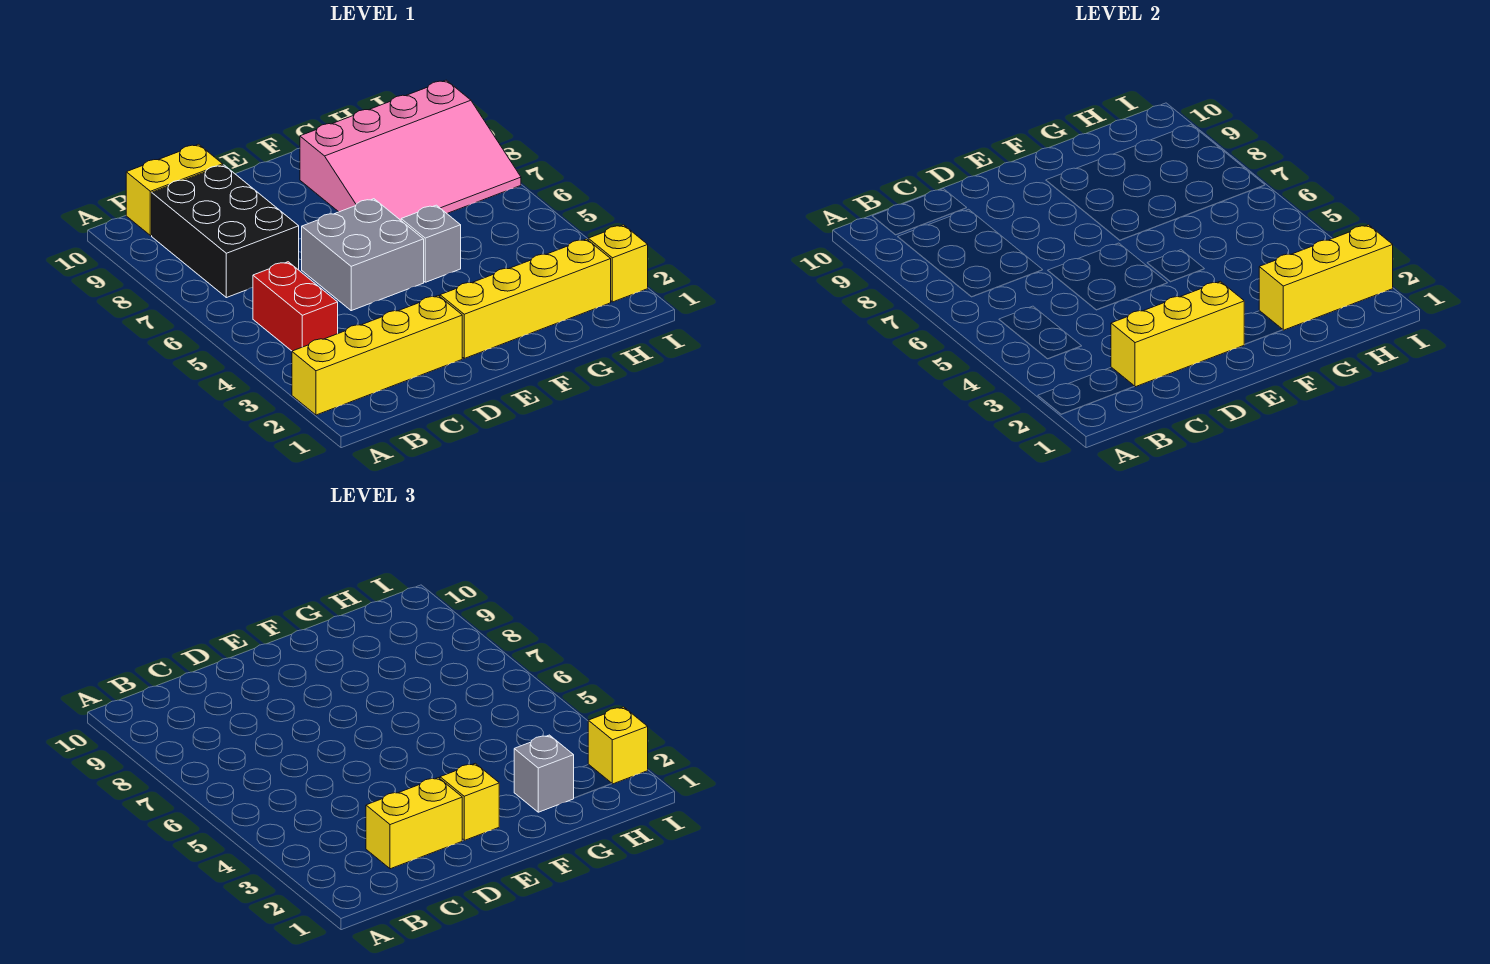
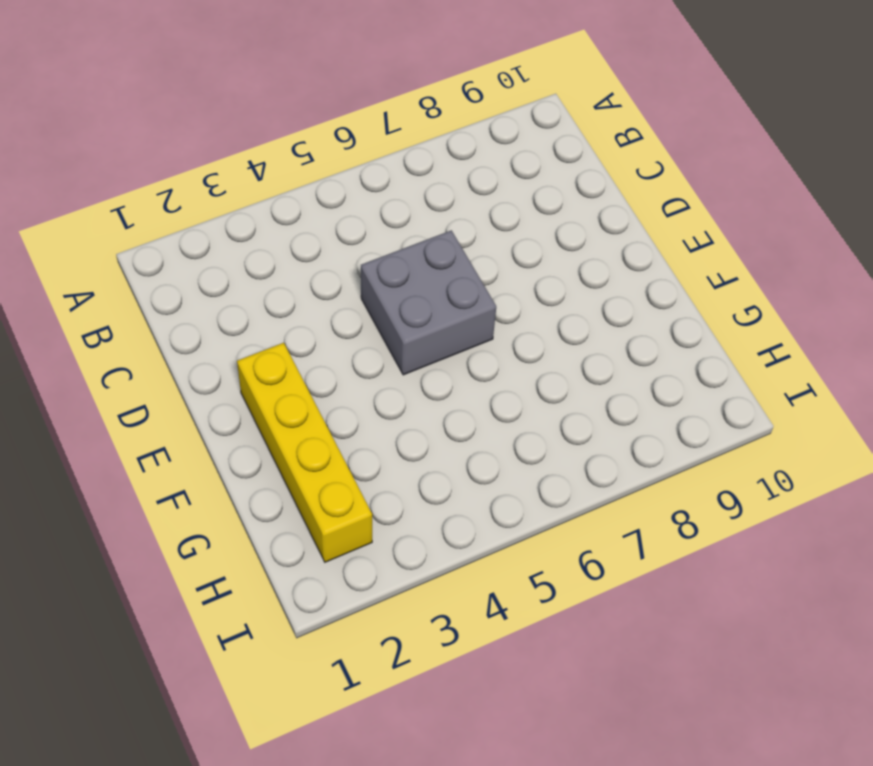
none -> yellow 1x4 brick [292,296,462,415]
none -> red 1x2 brick [253,262,338,351]
none -> black 2x3 brick [152,165,299,298]

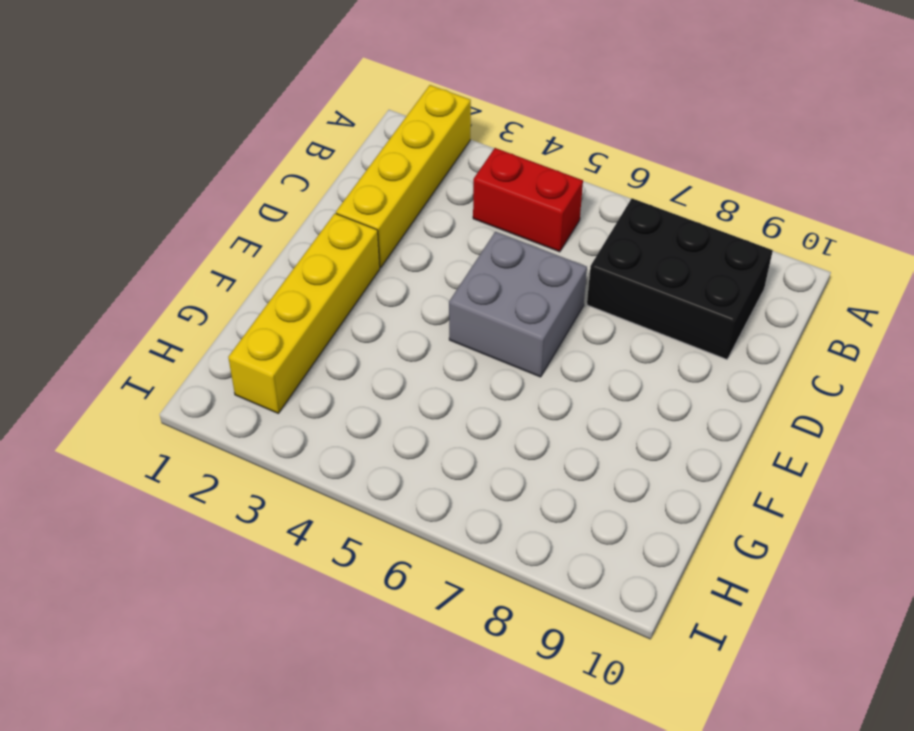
none -> yellow 1x2 brick [126,144,223,236]
none -> grey 1x1 brick [401,205,461,282]
none -> pink 3x4 slope [300,80,521,220]

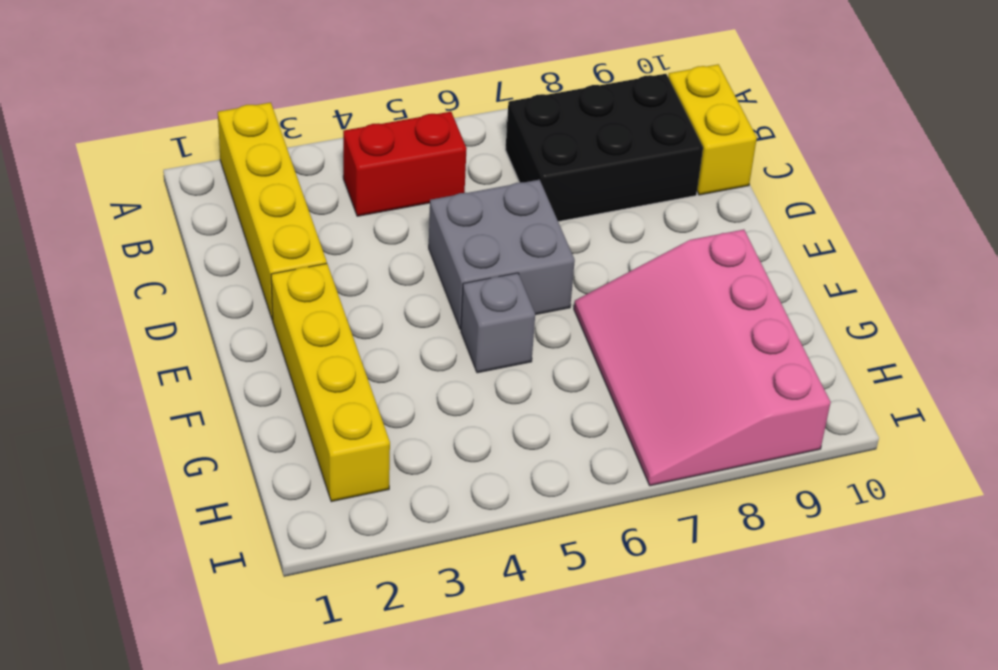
none -> yellow 1x1 brick [588,225,648,302]
none -> yellow 1x3 brick [1111,281,1245,387]
none -> yellow 1x3 brick [1259,225,1393,330]

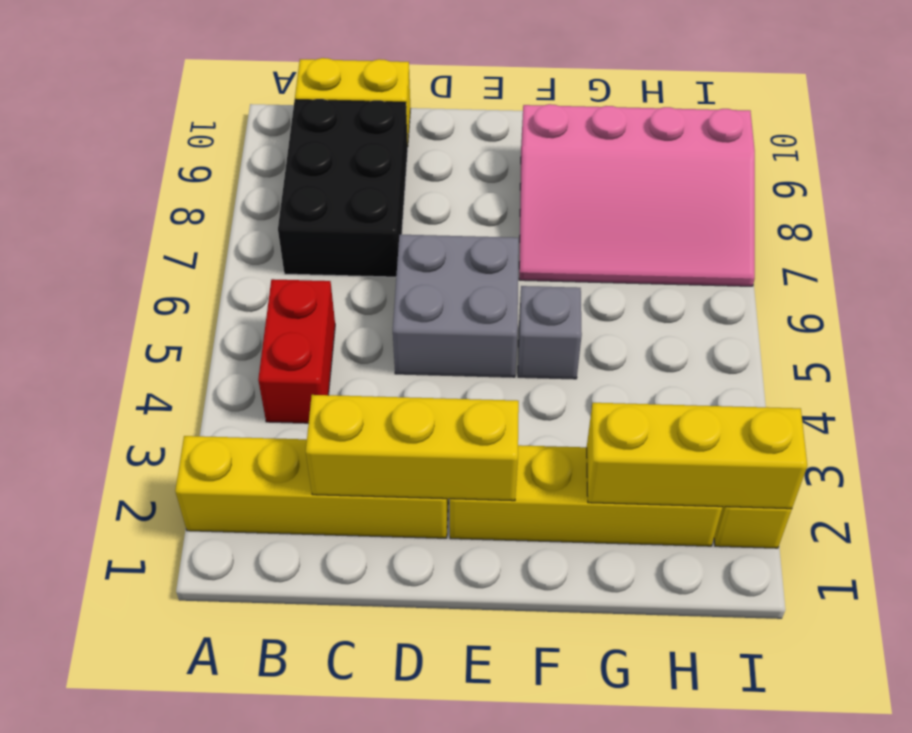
none -> yellow 1x2 brick [366,778,462,869]
none -> yellow 1x1 brick [440,763,499,840]
none -> grey 1x1 brick [514,735,574,812]

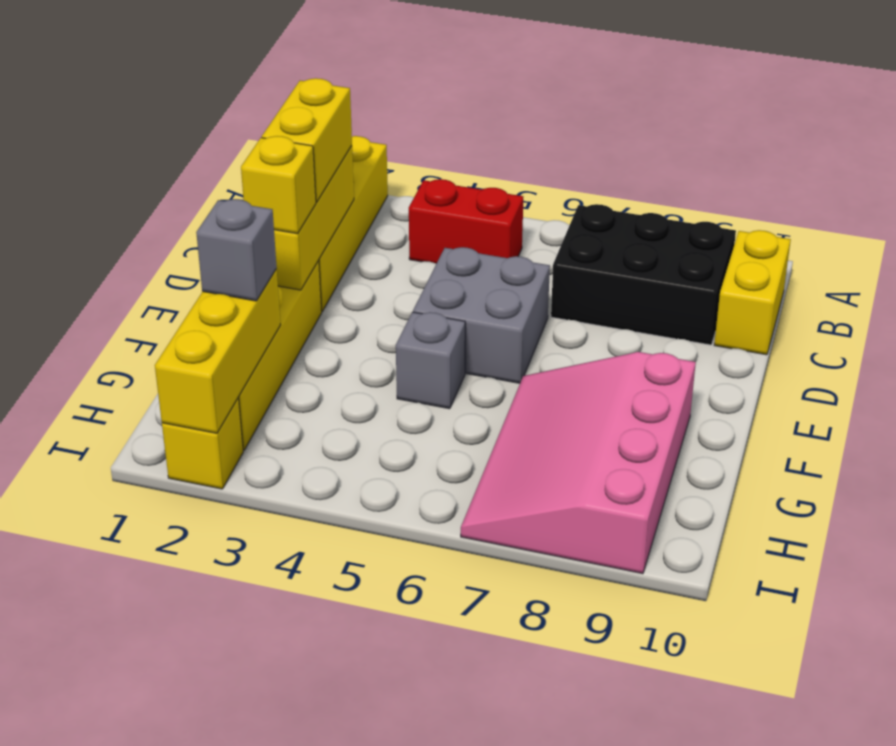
none -> yellow 1x1 brick [588,707,648,784]

